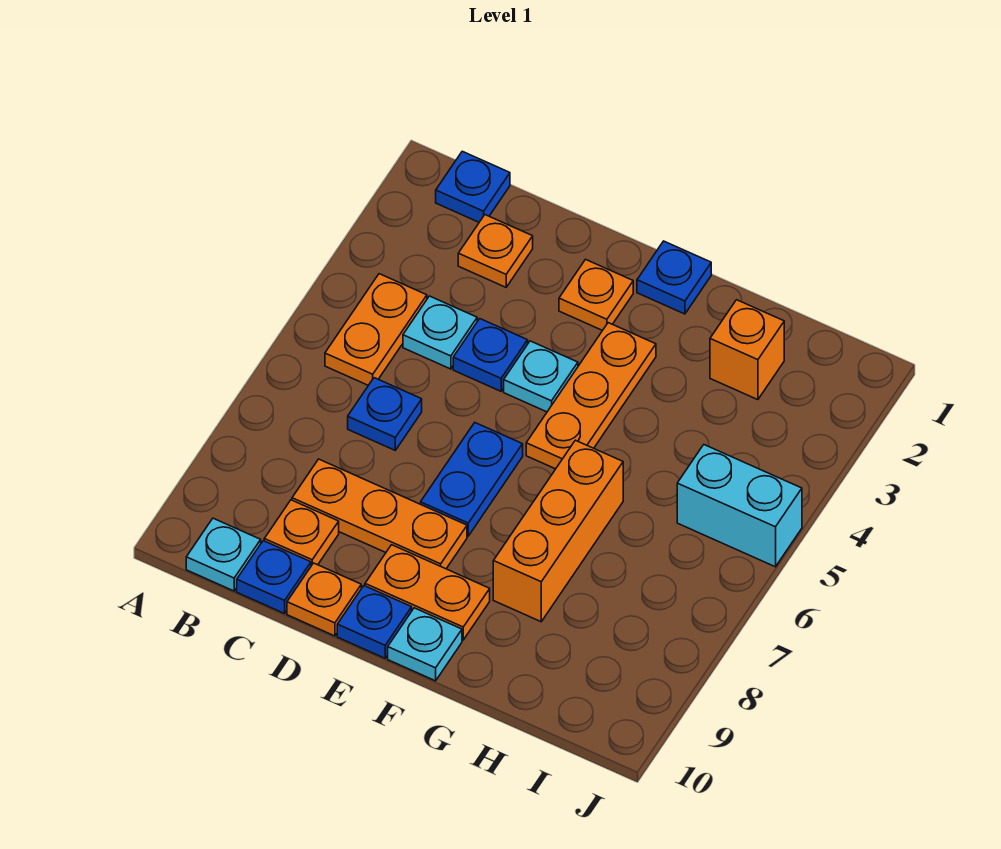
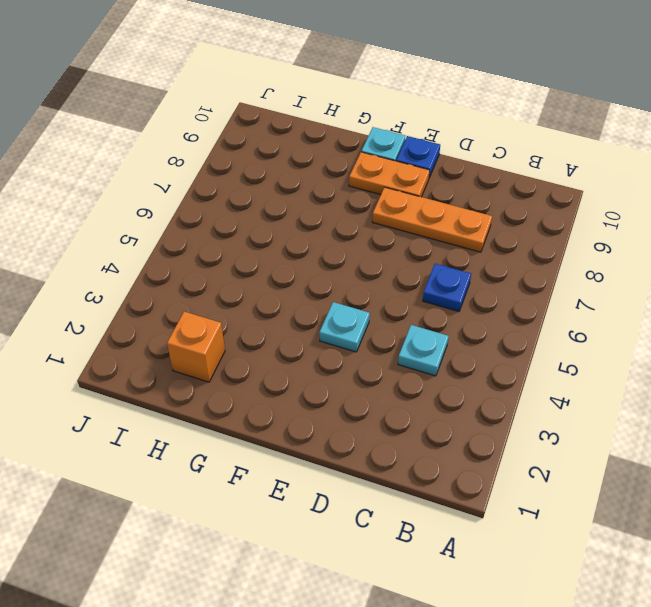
none -> blue 1x1 plate [436,151,510,222]
none -> orange 1x2 plate [325,274,427,385]
none -> cyan 1x1 plate [186,518,261,591]

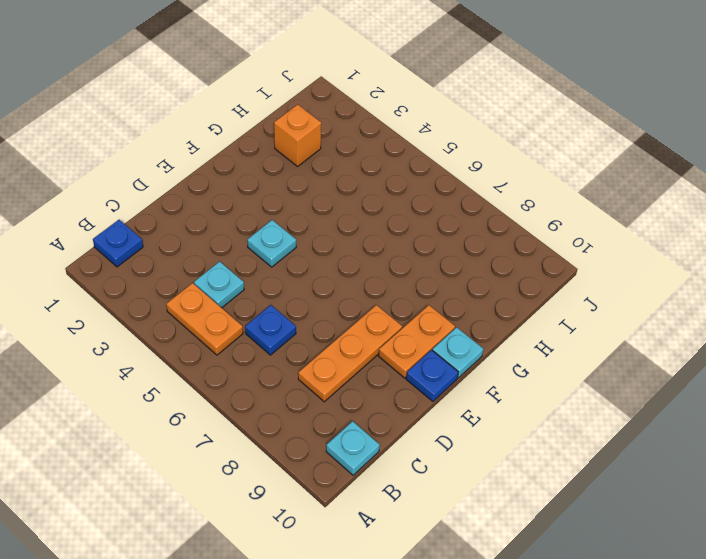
none -> orange 1x1 plate [458,215,533,287]
none -> orange 1x1 plate [264,500,339,566]
none -> blue 1x1 plate [237,541,311,614]

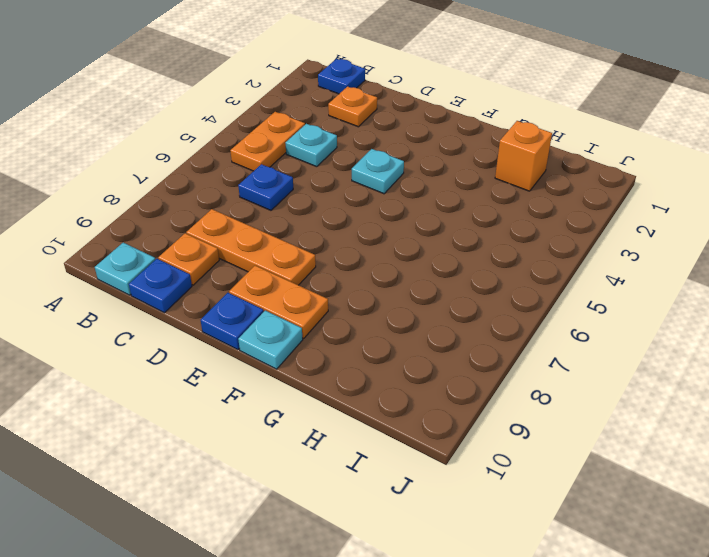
none -> blue 1x1 plate [453,319,528,391]
none -> orange 1x1 plate [287,563,361,636]
none -> orange 1x1 plate [559,259,633,330]

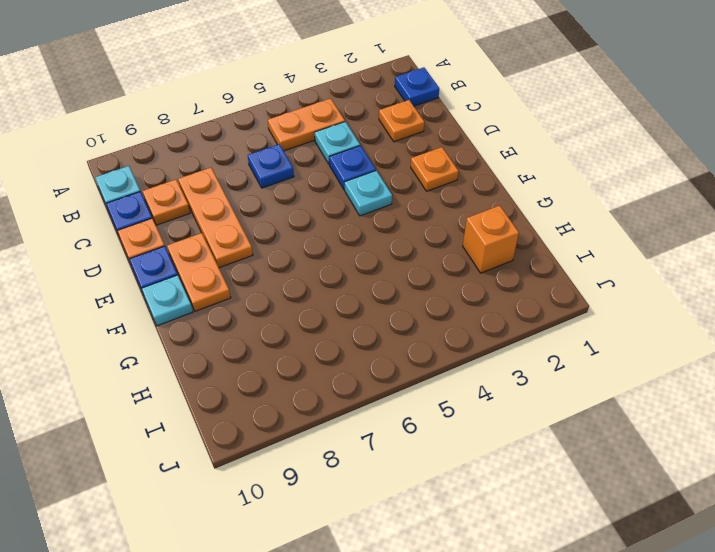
none -> blue 1x2 plate [421,423,523,536]
none -> blue 1x1 plate [637,241,711,314]
none -> orange 1x3 plate [526,323,656,469]

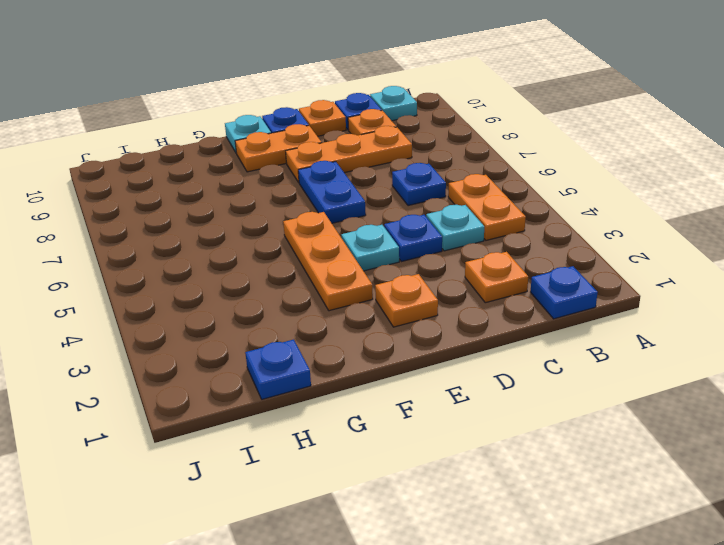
blue 1x1 plate [245,339,311,399] -> blue 1x1 plate moved to [637,241,711,314]
none -> orange 1x3 brick [493,440,623,622]
none -> orange 1x1 brick [710,300,784,400]
none -> cyan 1x2 brick [677,445,802,567]

